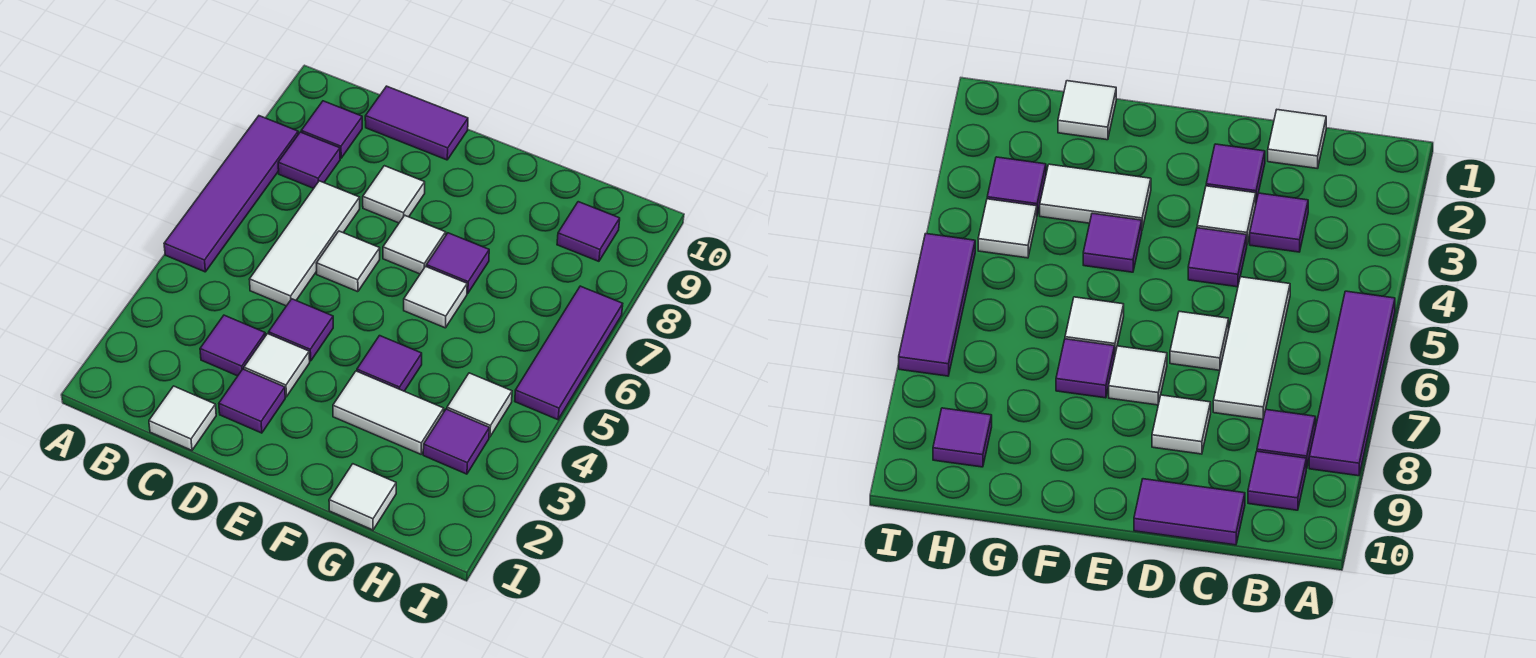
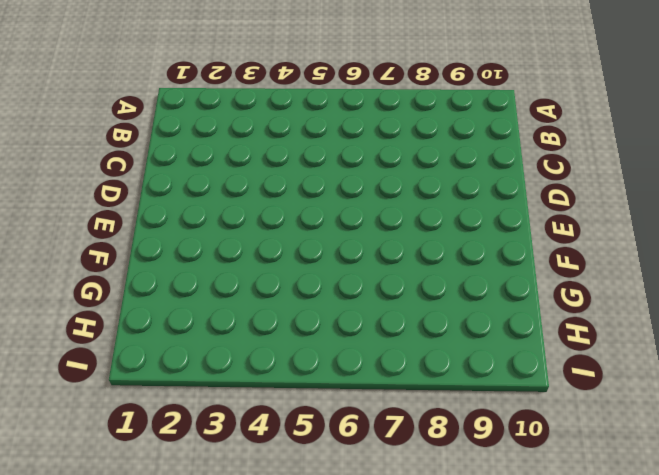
none -> purple 1x4 tile [164,116,298,272]
none -> purple 1x1 tile [278,132,340,188]
none -> purple 1x1 tile [301,101,362,158]

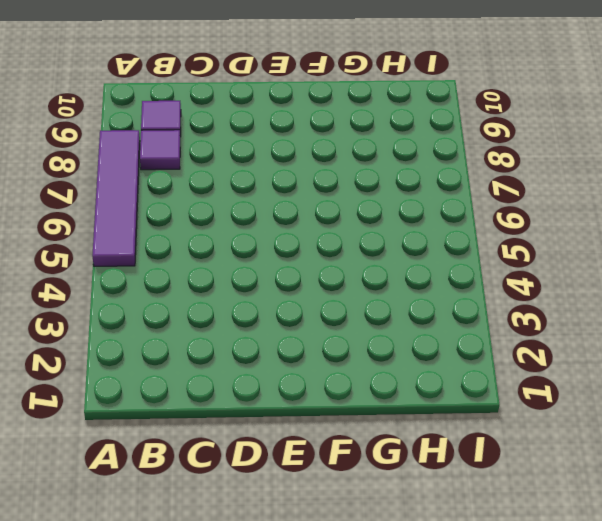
none -> white 1x1 tile [149,386,216,450]
none -> purple 1x1 tile [200,315,265,376]
none -> white 1x3 tile [249,181,360,306]

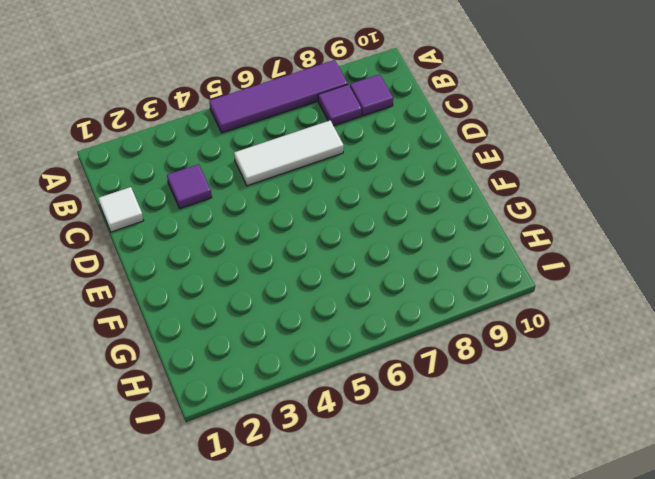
none -> purple 1x2 tile [365,86,468,160]
none -> purple 1x1 tile [219,369,285,433]
none -> white 1x1 tile [244,334,310,397]

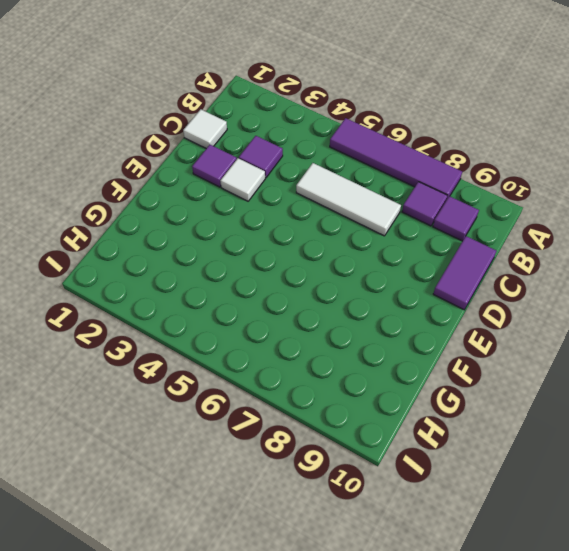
none -> purple 1x1 tile [269,299,333,361]
none -> white 1x1 tile [317,231,380,292]
none -> white 1x1 tile [363,166,425,223]

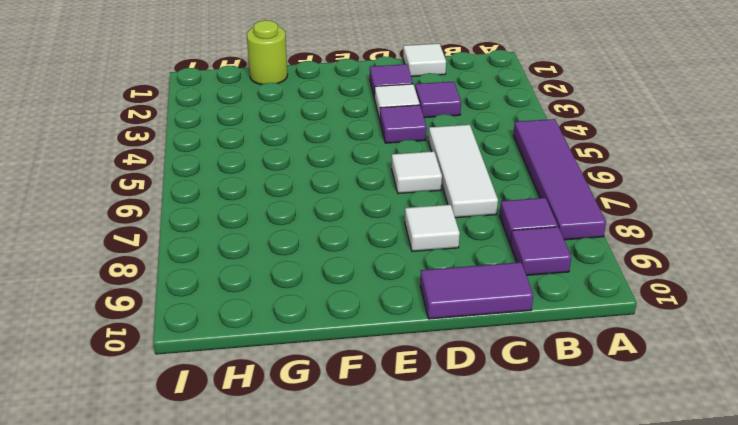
lime 1x1 round brick [247,20,288,85] -> white 1x1 tile [329,464,396,530]
none -> white 1x1 tile [383,215,446,274]
none -> white 1x2 tile [333,371,444,454]
none -> purple 1x1 tile [357,336,422,391]

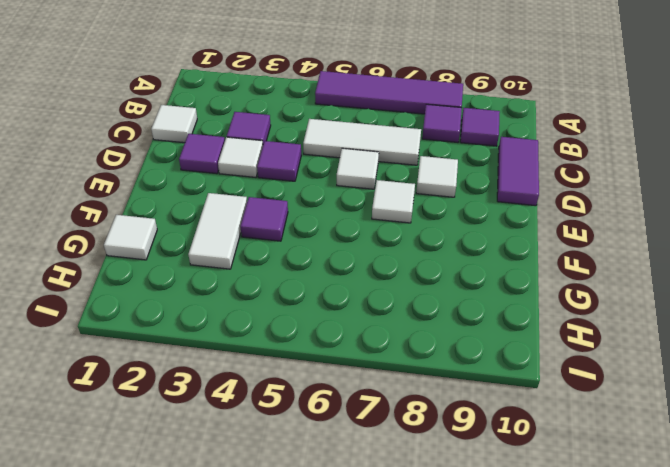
none -> white 1x1 tile [404,266,467,328]
none -> purple 1x1 tile [426,233,489,294]
none -> purple 1x1 tile [423,409,489,474]

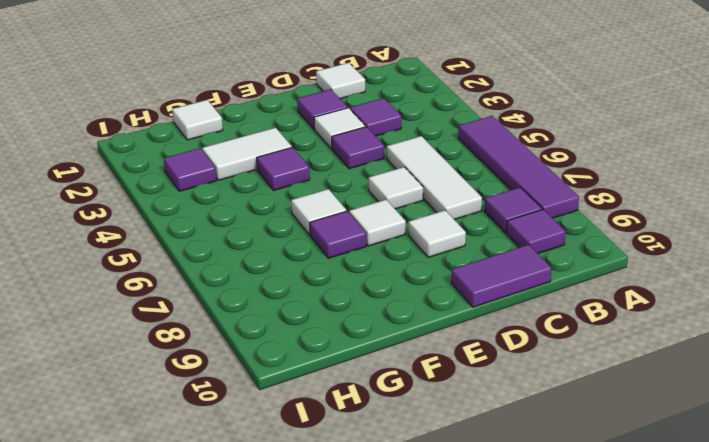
none -> white 1x1 tile [447,373,512,437]
none -> purple 1x1 tile [557,202,620,261]
none -> purple 1x3 tile [515,286,623,420]

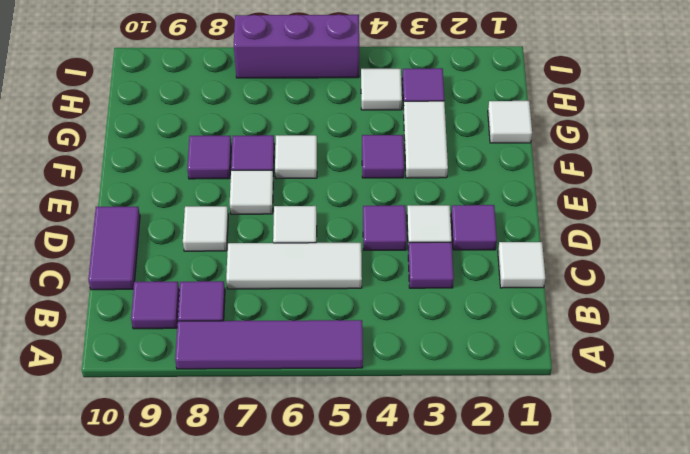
purple 1x1 tile [187,136,231,179] -> purple 1x1 tile moved to [557,202,620,261]
purple 1x3 brick [234,14,359,78] -> purple 1x3 tile [515,286,623,420]

